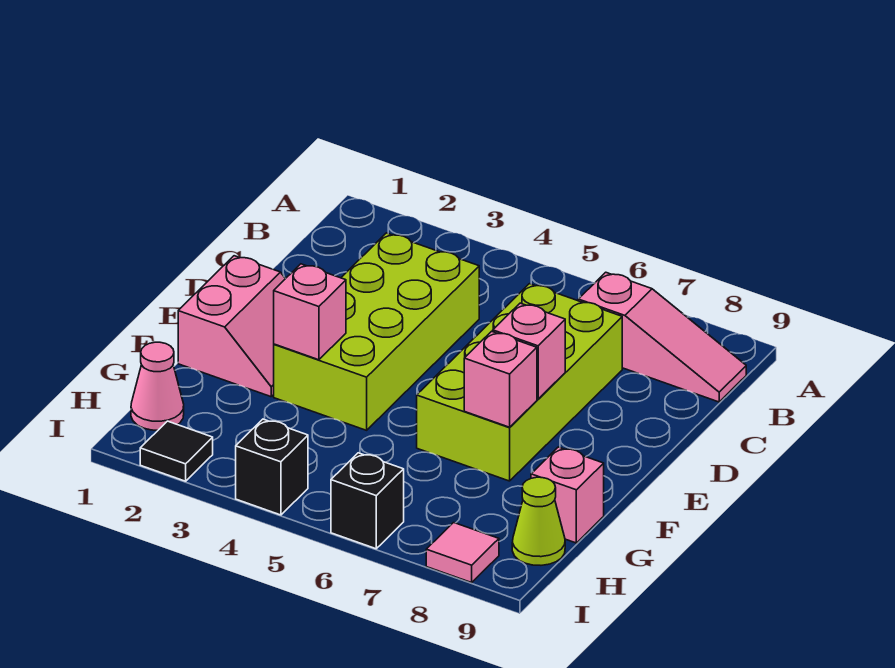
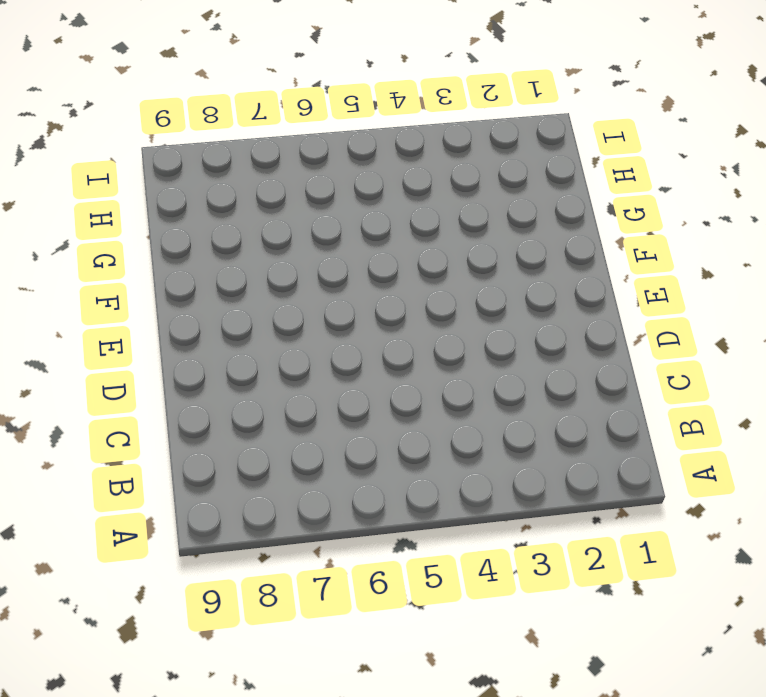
none -> pink 1x3 slope [578,272,746,402]
none -> lime 2x4 brick [274,233,479,430]
none -> lime 2x4 brick [417,284,622,481]

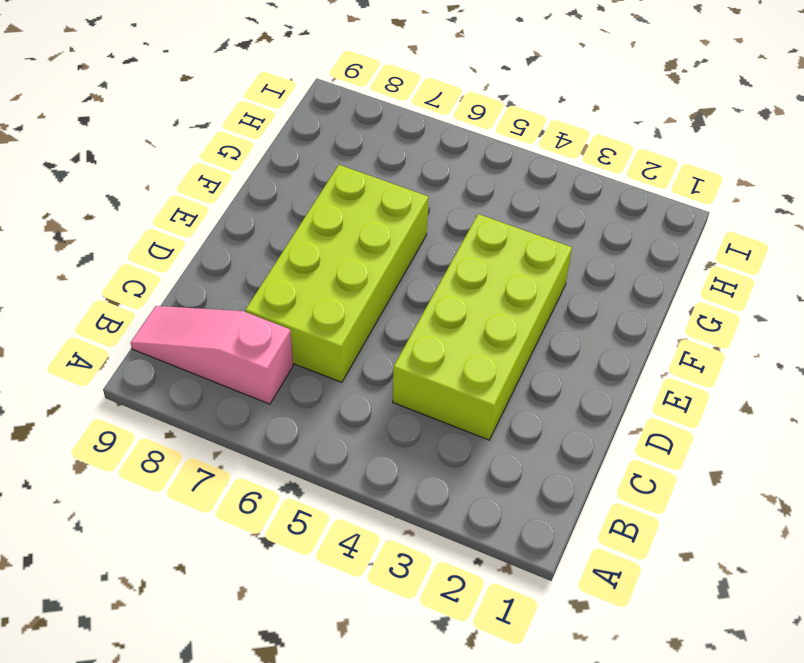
none -> pink 2x2 slope [178,256,285,397]
none -> pink 1x1 brick [531,447,604,543]
none -> pink 1x1 cone [131,342,184,430]

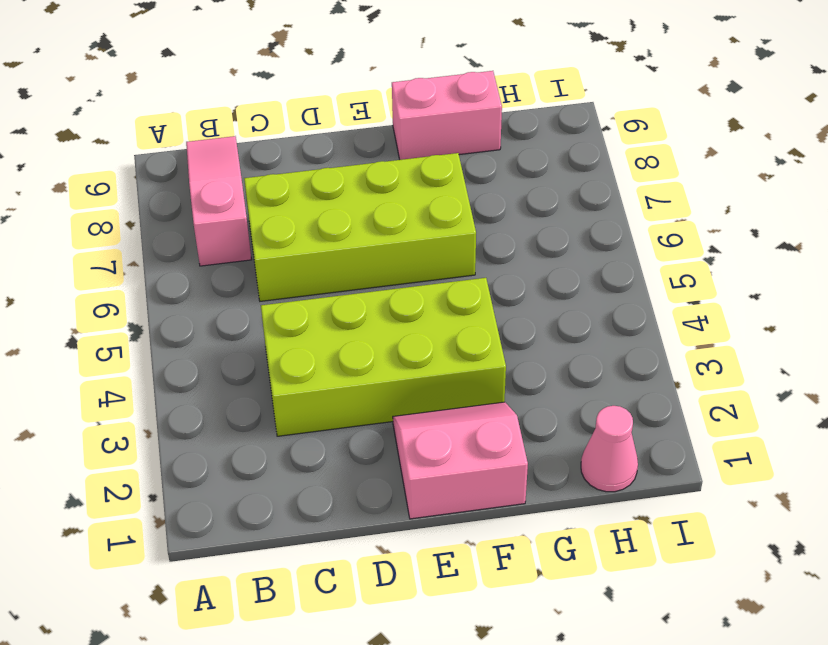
pink 1x2 brick [392,71,502,160] -> pink 1x1 brick [531,447,604,543]
none -> lime 1x1 cone [512,477,565,565]
none -> black 1x1 tile [140,421,213,481]
none -> black 1x1 brick [236,419,308,515]

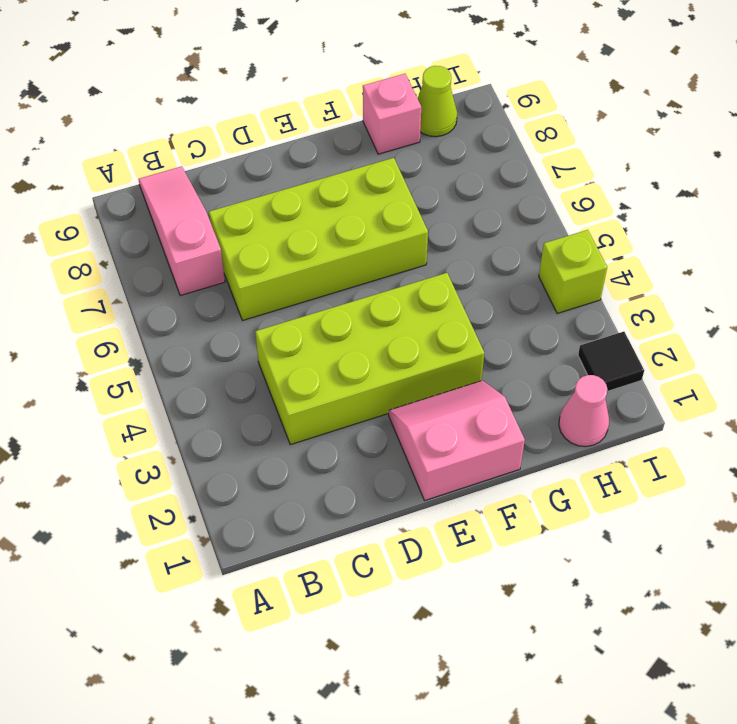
lime 1x1 brick [539,230,607,314] -> black 1x1 brick [236,419,308,515]
none -> black 1x1 brick [331,453,404,549]
none -> pink 1x1 tile [426,523,499,583]
none -> pink 1x1 brick [493,303,565,399]

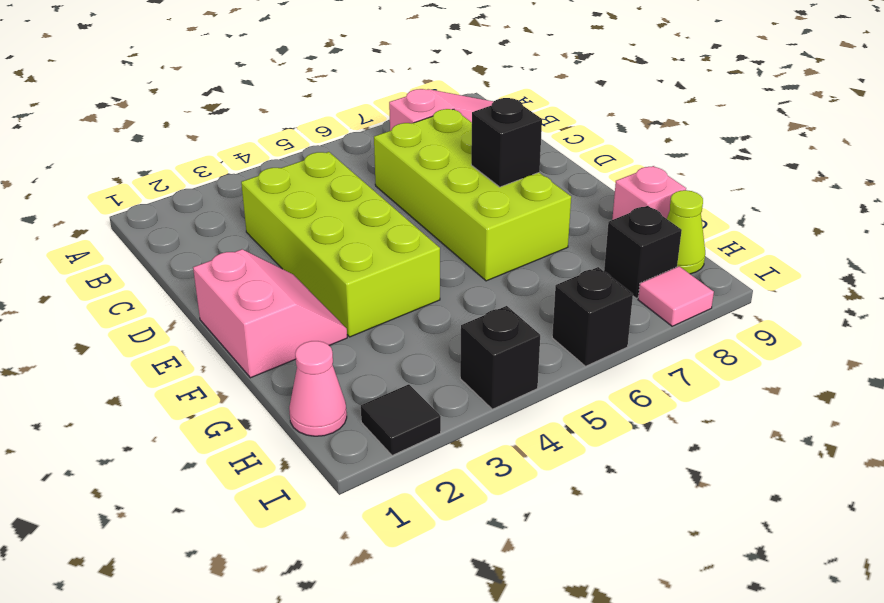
black 1x1 brick [471,98,542,187] -> pink 1x1 brick [493,303,565,399]
black 1x1 brick [604,206,682,298] -> none
none -> pink 1x1 brick [274,264,346,360]
none -> pink 1x1 brick [464,331,537,427]

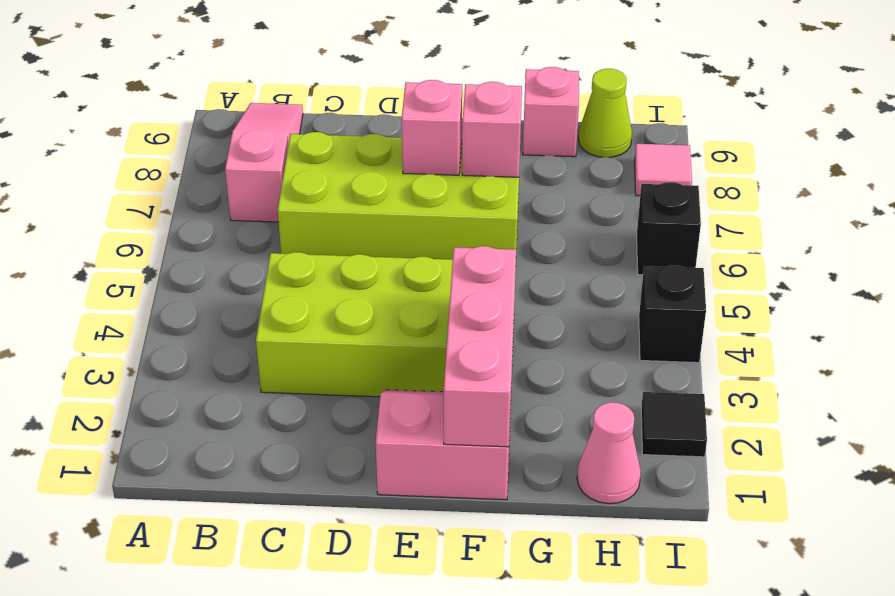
pink 1x3 brick [444,246,516,447] -> pink 1x1 brick [274,264,346,360]

